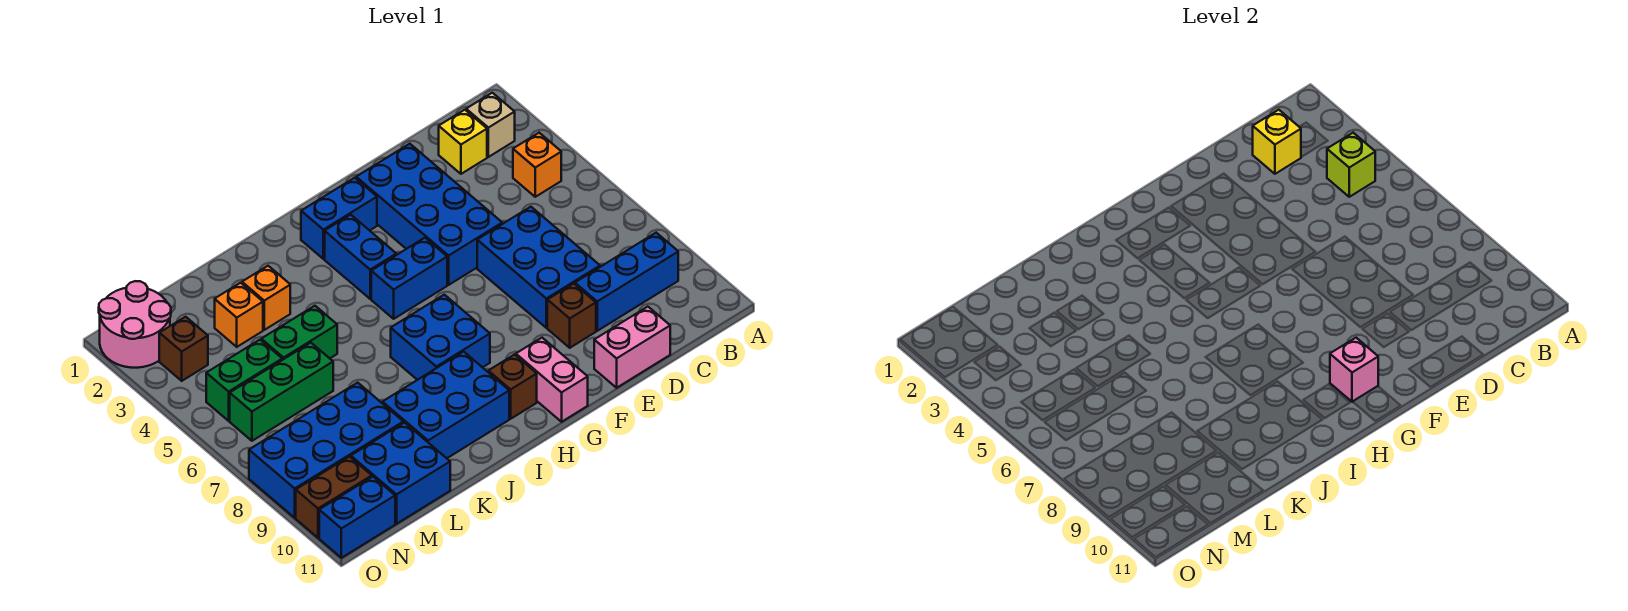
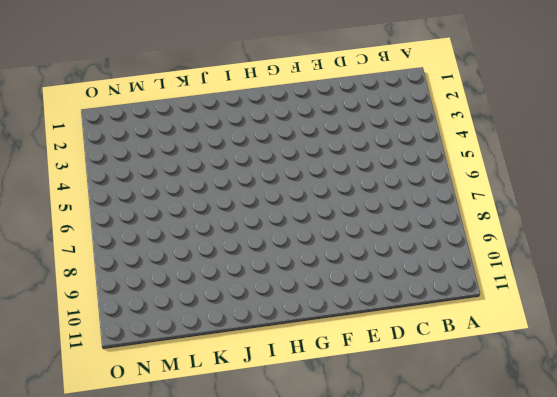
none -> tan 1x1 brick [466,93,515,157]
none -> orange 1x1 brick [513,133,561,197]
none -> blue 1x3 brick [575,233,678,331]

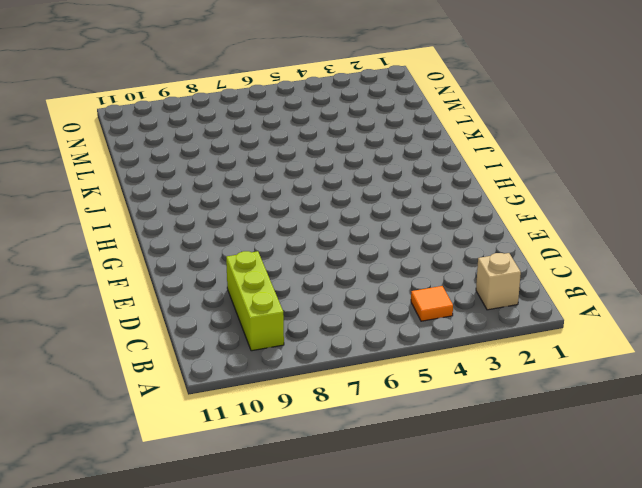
orange 1x1 tile [411,286,453,321] -> orange 1x1 brick [513,133,561,197]
lime 1x3 brick [226,251,284,351] -> blue 1x3 brick [575,233,678,331]
none -> yellow 1x1 brick [439,110,487,174]
none -> blue 2x3 brick [477,207,600,328]
none -> pink 1x2 brick [594,307,670,388]

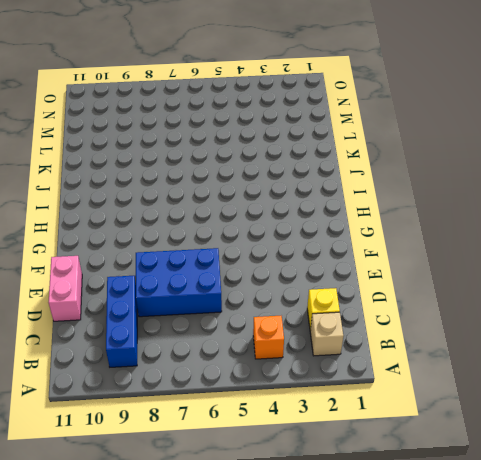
none -> blue 2x4 brick [356,144,502,285]
none -> brown 1x1 brick [547,284,596,348]
none -> blue 1x2 brick [301,178,377,259]

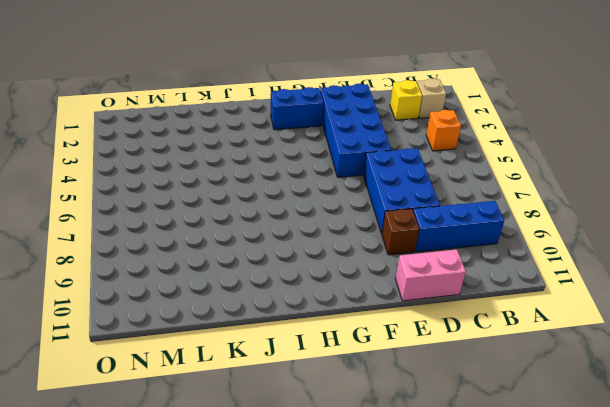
none -> blue 1x2 brick [371,238,447,319]
none -> pink 1x2 brick [516,338,588,422]
none -> blue 1x2 brick [325,215,396,299]

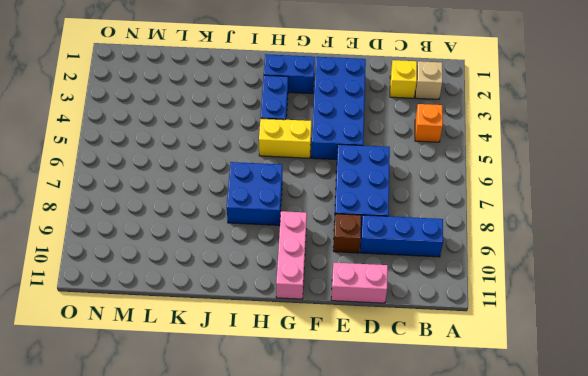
yellow 1x2 brick [259,118,311,158] -> blue 1x2 brick [371,238,447,319]
pink 1x3 brick [276,211,307,299] -> pink 1x2 brick [516,338,588,422]
none -> brown 1x1 brick [488,355,537,419]
none -> blue 2x3 brick [382,352,509,458]
none -> orange 1x1 brick [242,266,290,330]

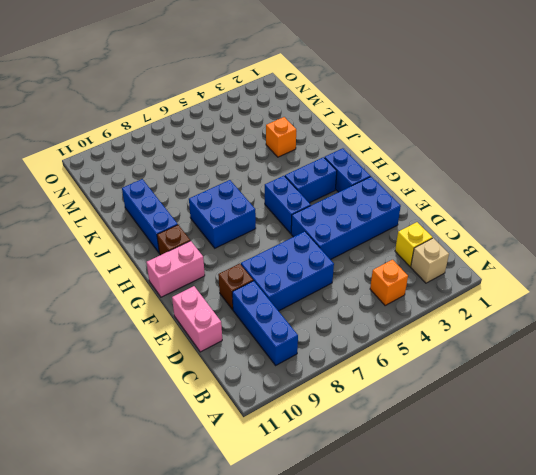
blue 1x3 brick [122,179,178,253] -> blue 2x3 brick [382,352,509,458]
none -> green 1x2 brick [261,306,337,360]
none -> orange 1x1 brick [215,283,263,347]
none -> green 1x3 brick [230,343,333,441]

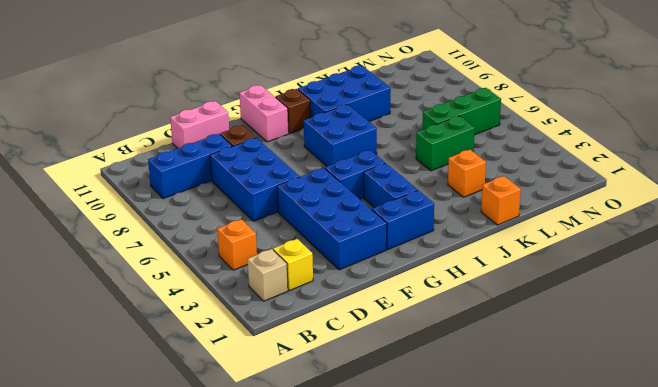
orange 1x1 brick [481,176,521,225] -> orange 1x1 brick moved to [215,283,263,347]
none -> blue 2x4 brick [249,383,403,518]
none -> blue 2x2 brick [351,423,450,524]
none -> green 1x2 brick [206,340,282,421]

